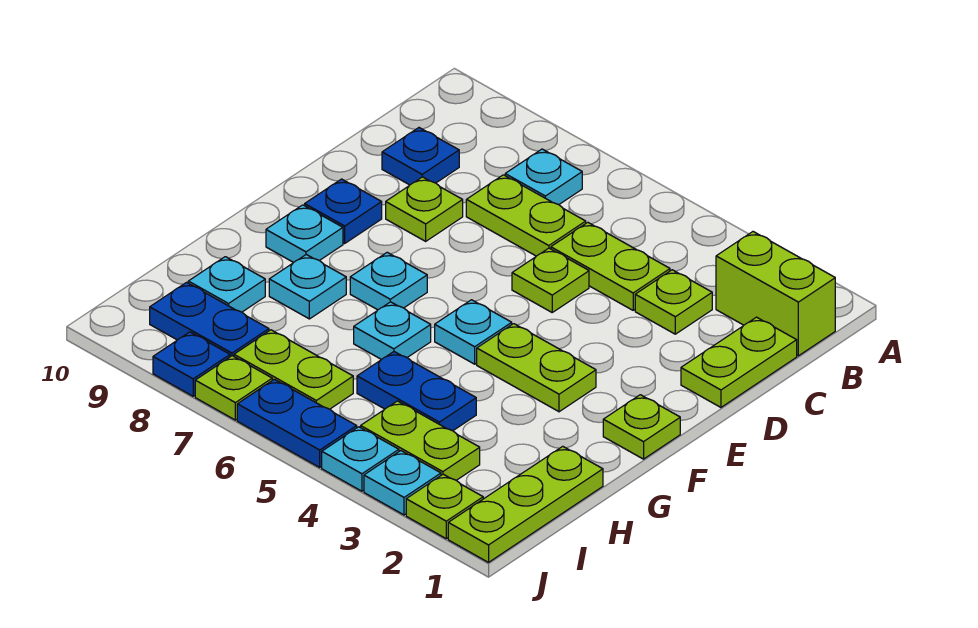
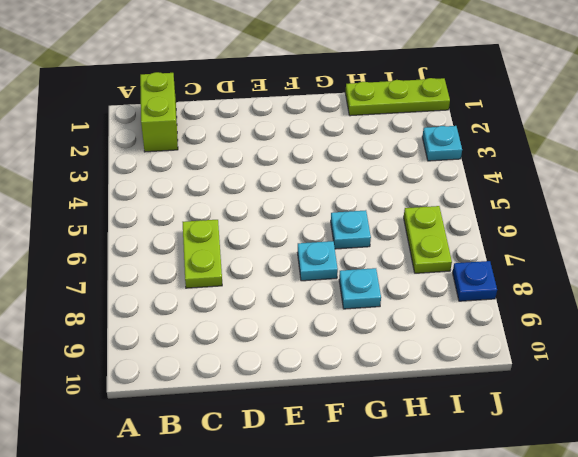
none -> cyan 1x1 plate [505,149,582,205]
none -> lime 1x2 plate [681,317,797,407]
none -> lime 1x1 plate [635,270,712,334]

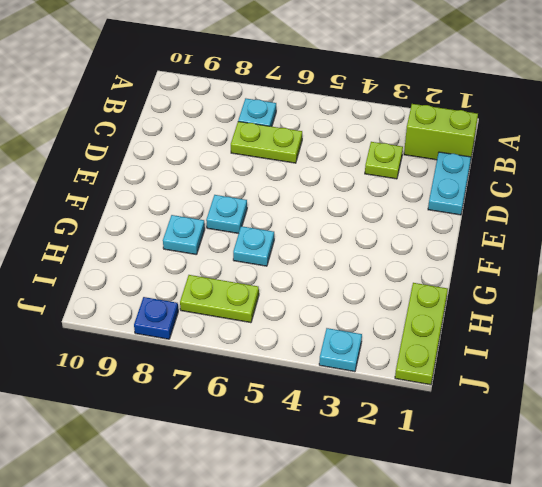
cyan 1x2 plate [428,152,471,215] -> lime 1x2 plate [681,317,797,407]
none -> lime 1x2 plate [551,222,670,310]
none -> blue 1x1 plate [382,128,459,185]
none -> lime 1x1 plate [512,248,589,312]

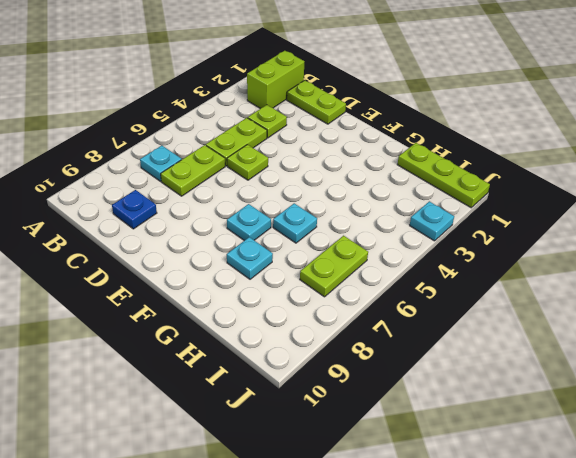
none -> lime 1x1 plate [386,177,463,241]
none -> blue 1x1 plate [305,179,382,243]
none -> lime 1x1 plate [603,395,680,459]

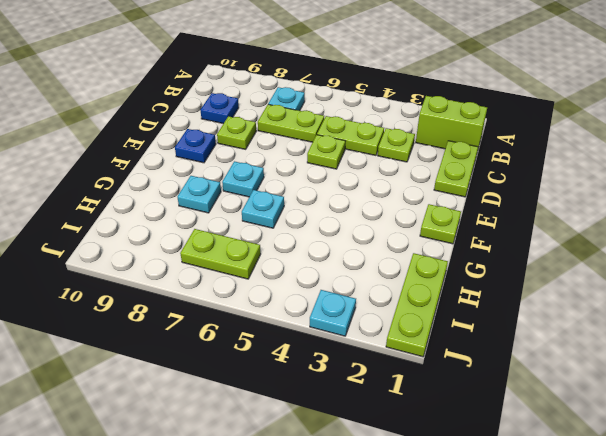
none -> lime 1x2 plate [477,324,596,412]
none -> cyan 1x1 plate [435,300,512,364]
none -> cyan 1x1 plate [266,205,343,262]

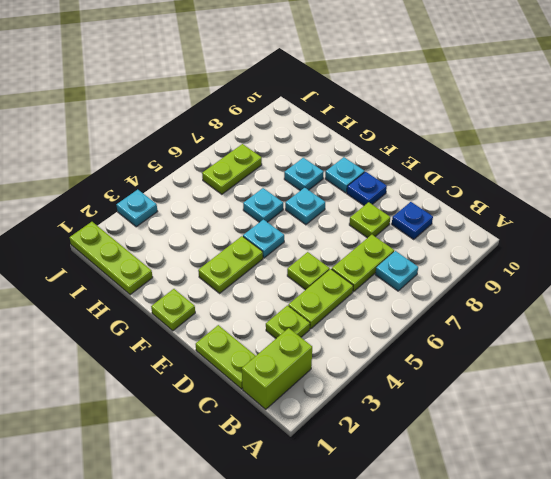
none -> blue 1x2 plate [357,352,476,431]
none -> cyan 1x1 plate [188,257,265,312]
none -> lime 1x2 plate [361,401,480,480]

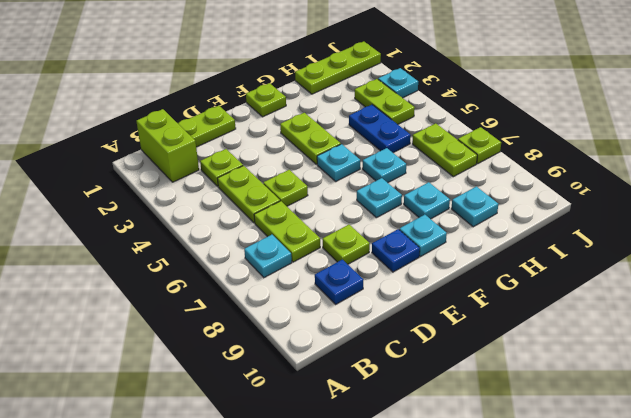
none -> blue 1x2 plate [150,282,269,357]
none -> lime 1x1 plate [406,474,483,539]
none -> cyan 1x1 plate [322,427,399,491]

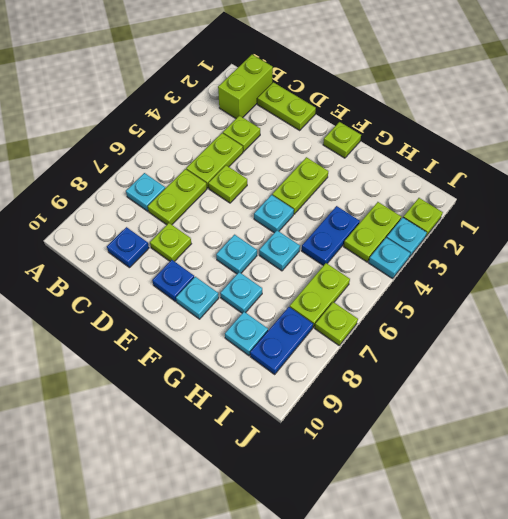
none -> lime 1x3 plate [448,446,603,562]
none -> blue 1x2 plate [237,379,357,467]
none -> blue 1x1 plate [153,332,230,396]

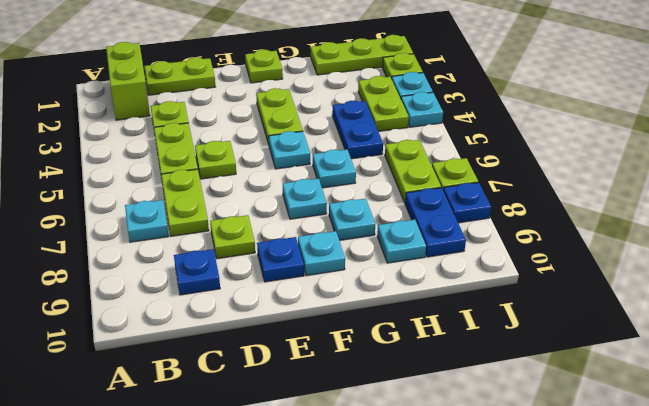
none -> blue 1x2 plate [237,379,357,467]

